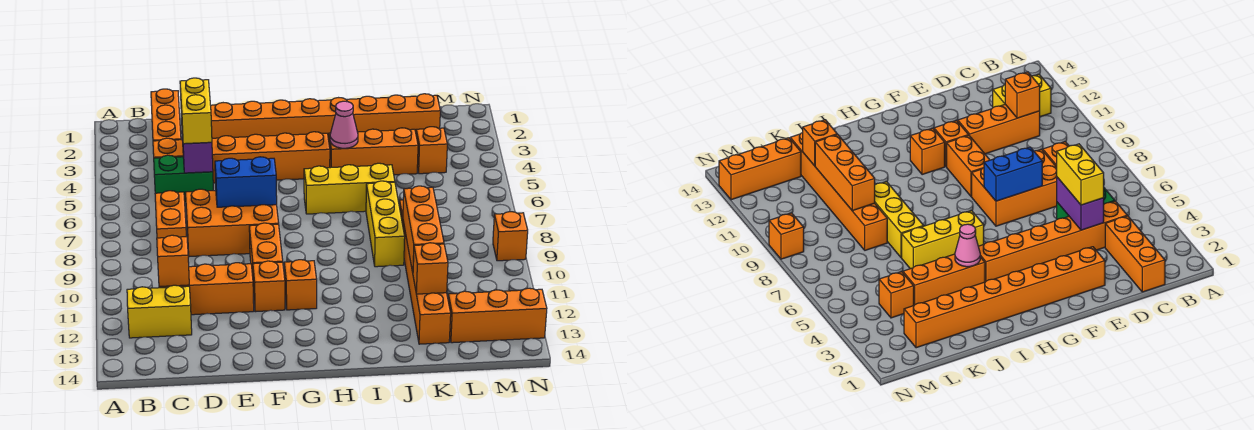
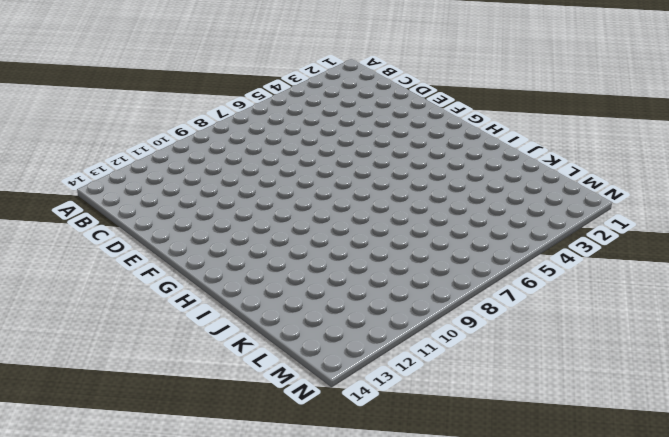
none -> yellow 1x2 brick [127,285,192,338]
none -> orange 1x3 brick [151,89,181,141]
none -> orange 1x6 brick [153,132,330,183]

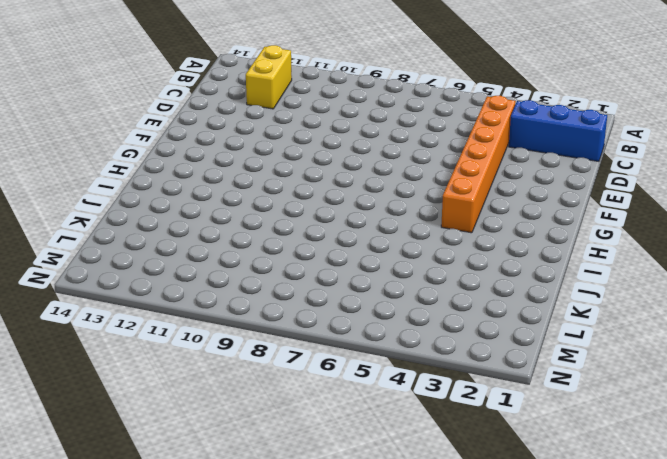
blue 1x3 brick [509,100,607,161] -> orange 1x3 brick [151,89,181,141]
none -> green 1x2 brick [154,155,213,202]
none -> orange 1x2 brick [155,191,186,238]
none -> orange 1x3 brick [159,263,254,315]

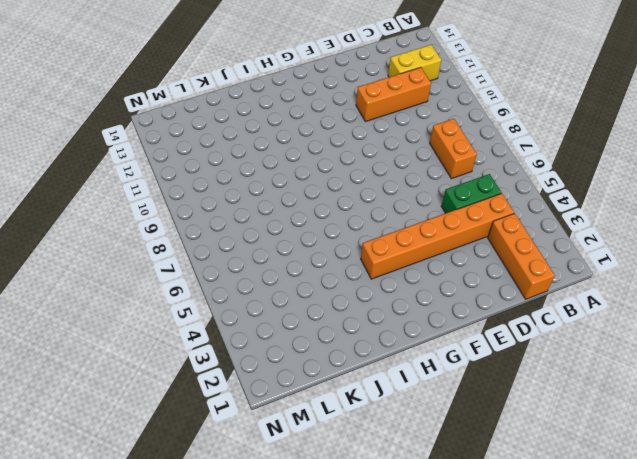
none -> orange 2x3 brick [185,189,279,257]
none -> orange 1x8 brick [211,94,440,140]
none -> orange 1x2 brick [249,223,283,276]

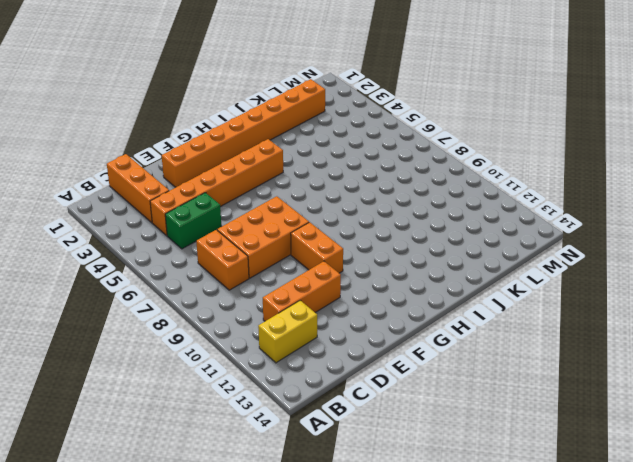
none -> orange 1x1 brick [253,261,285,312]
none -> orange 1x1 brick [284,260,317,310]
none -> yellow 1x3 brick [304,163,395,214]

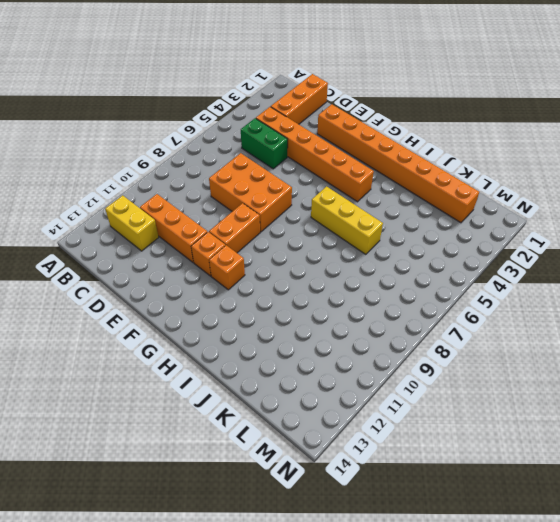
none -> orange 1x2 brick [155,191,186,238]
none -> orange 1x3 brick [329,128,418,175]
none -> yellow 1x3 brick [366,181,405,267]

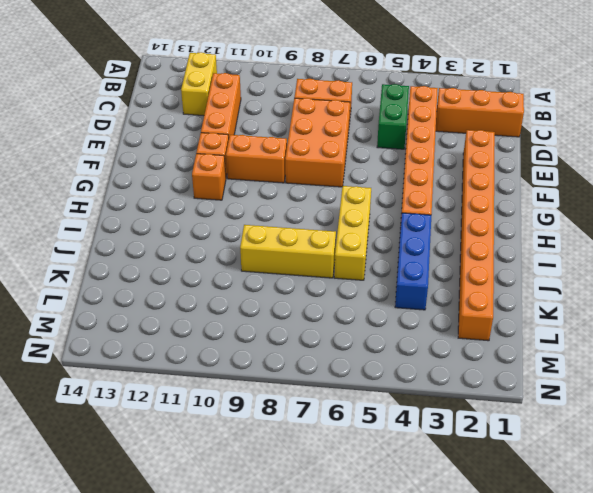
blue 1x3 brick [395,213,431,310] -> orange 1x3 brick [329,128,418,175]
none -> orange 1x6 brick [399,200,451,344]
none -> orange 1x1 brick [416,127,447,174]
none -> orange 1x3 brick [448,288,547,343]

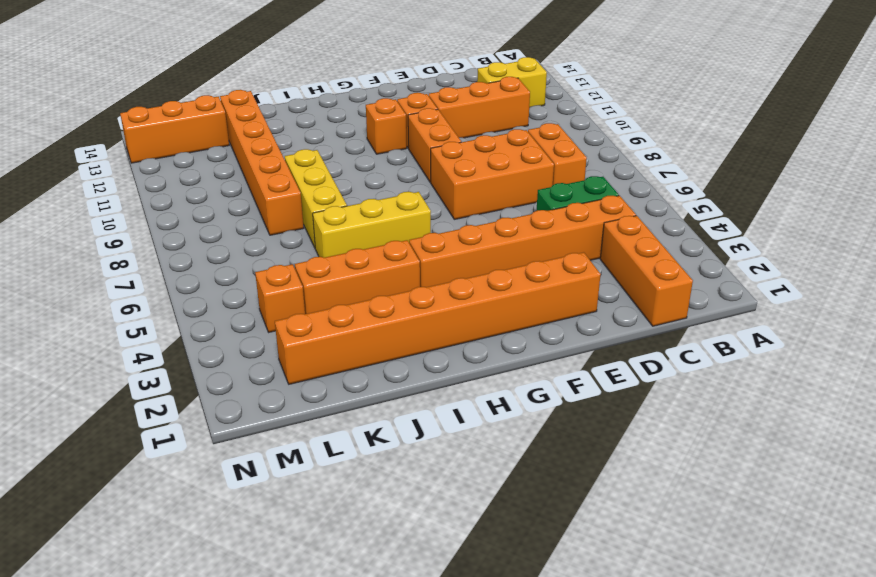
none -> orange 1x1 brick [493,212,528,261]
none -> orange 1x1 brick [157,235,189,287]
none -> purple 1x2 brick [181,115,213,173]

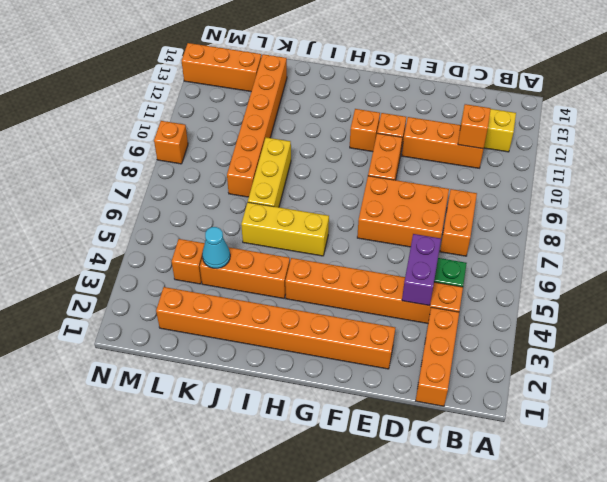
cyan 1x1 cone [202,227,230,269] -> none
none -> blue 1x2 brick [215,157,277,207]
none -> pink 1x1 cone [330,101,358,148]
none -> orange 1x3 brick [403,186,444,272]

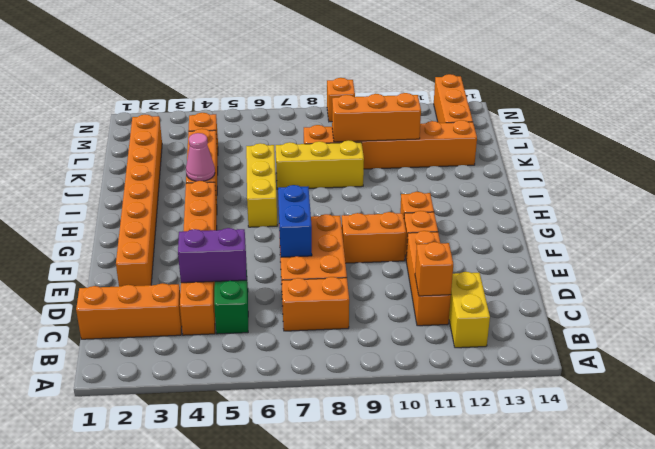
none -> orange 1x1 brick [413,243,448,294]
none -> yellow 1x2 brick [180,78,212,144]

